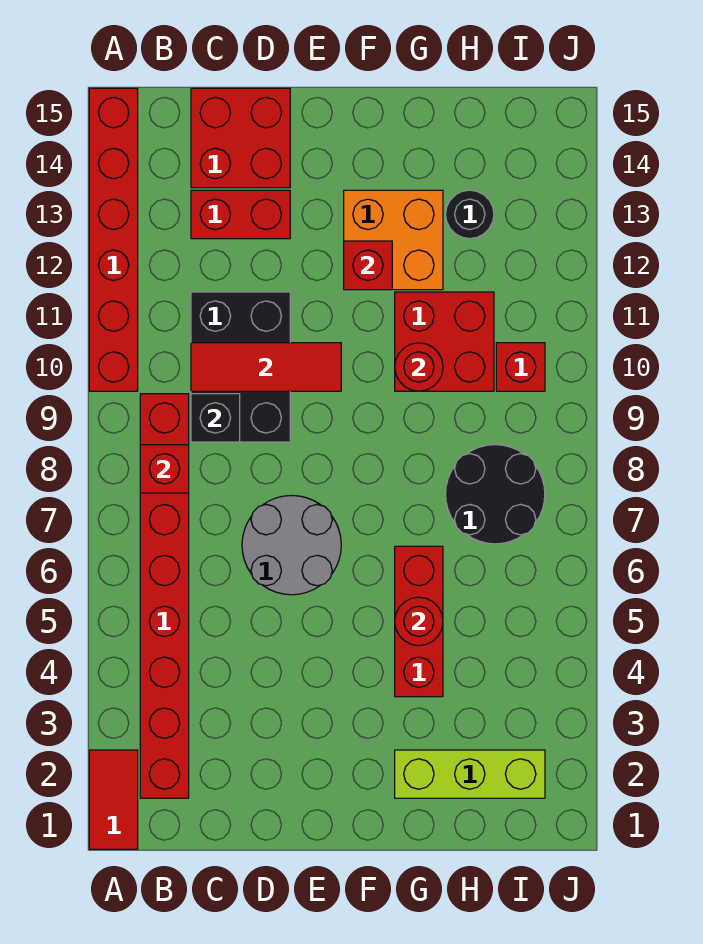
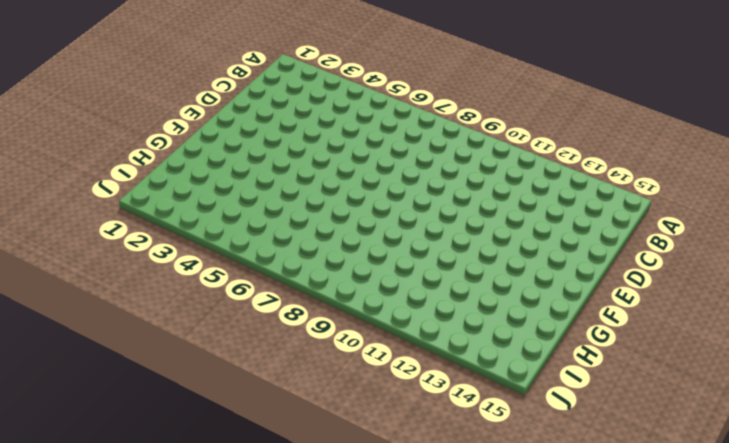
none -> red 1x2 tile [89,750,138,849]
none -> red 1x6 brick [89,88,138,391]
none -> red 1x8 brick [140,394,189,798]

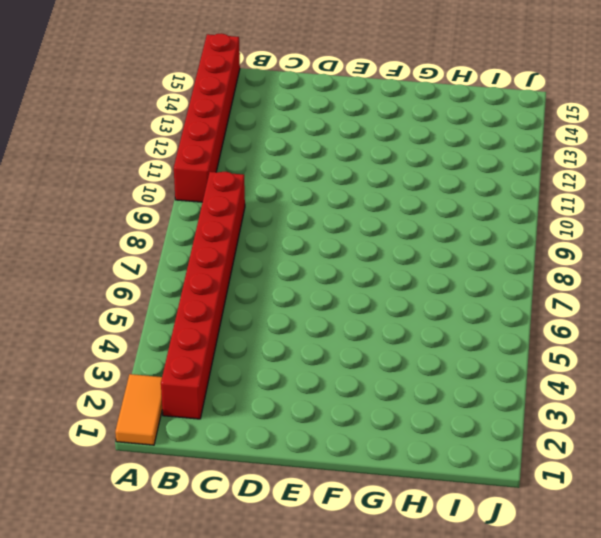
orange 1x2 tile [115,374,162,445] -> red 1x2 tile [89,750,138,849]
none -> black 2x3 brick [191,292,290,442]
none -> red 1x2 brick [191,190,290,239]
none -> red 2x2 brick [191,88,290,188]

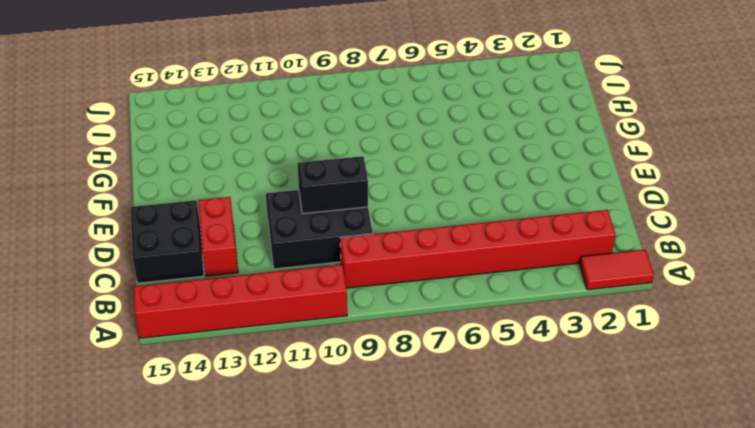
black 2x2 brick [131,200,204,283] -> red 2x2 brick [191,88,290,188]
black 1x2 brick [297,156,368,214] -> red 1x3 tile [191,343,341,391]
none -> grey 2x2 round brick [242,495,341,595]
none -> orange 2x2 brick [344,190,443,290]
none -> lime 1x3 brick [395,750,545,798]

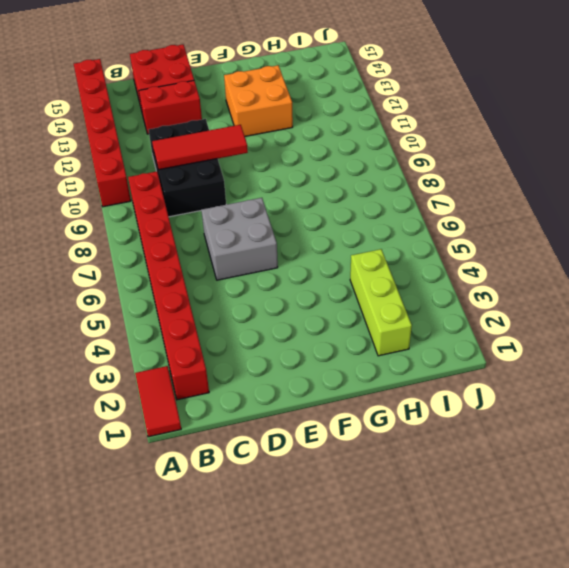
grey 2x2 brick [201,198,278,280] -> grey 2x2 round brick [242,495,341,595]
lime 1x3 brick [350,249,412,356] -> lime 1x3 brick turned to [395,750,545,798]
none -> red 1x3 brick [395,546,443,697]
none -> red 2x2 brick [395,292,494,391]
none -> black 2x2 round brick [446,445,545,544]

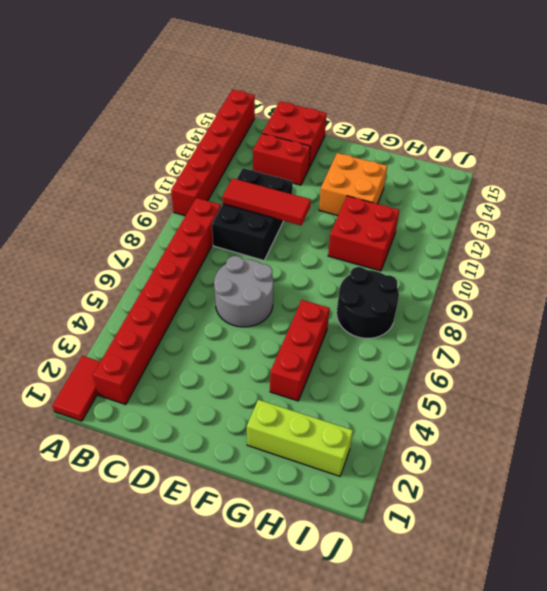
none -> black 1x1 round brick [446,190,494,239]
none -> red 1x1 brick [496,343,545,391]
none -> red 1x1 brick [140,445,189,493]

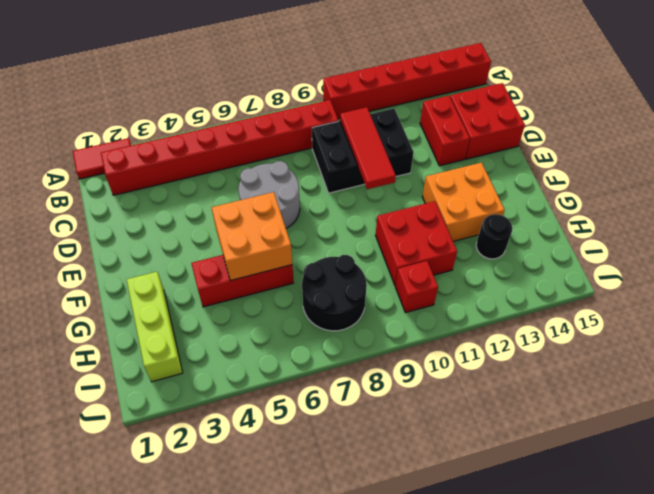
orange 2x2 brick [212,192,292,281] -> red 1x1 round brick [395,597,443,646]
none -> red 1x1 brick [140,445,189,493]
none -> black 1x1 brick [191,394,240,442]
none -> red 1x1 brick [344,241,392,290]

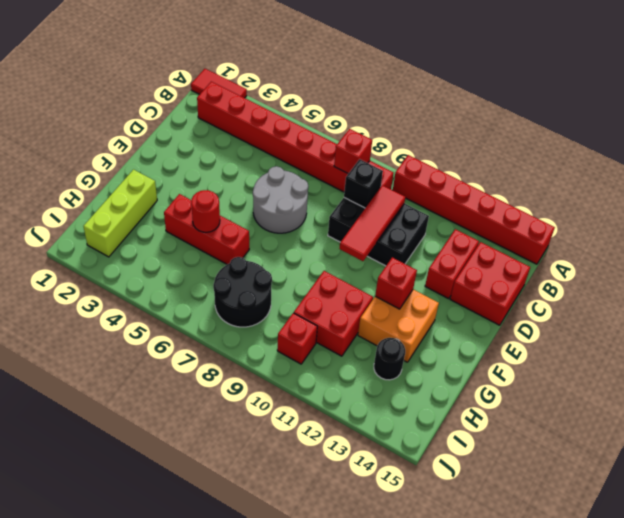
none -> red 1x1 round brick [395,343,443,391]

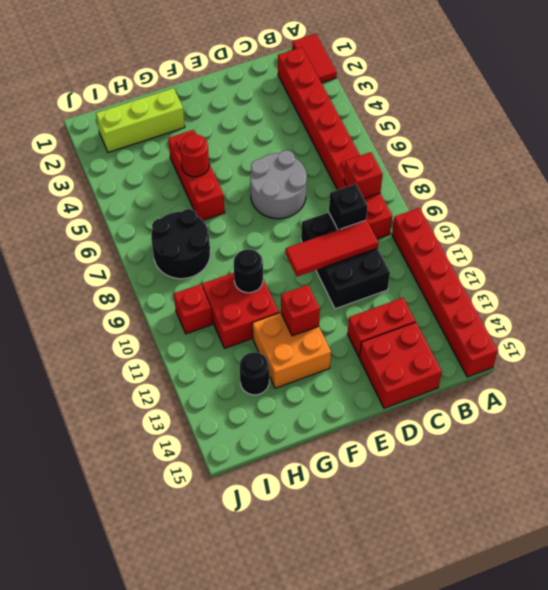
black 1x1 round brick [234,249,263,293] -> red 1x1 round brick [395,343,443,391]

